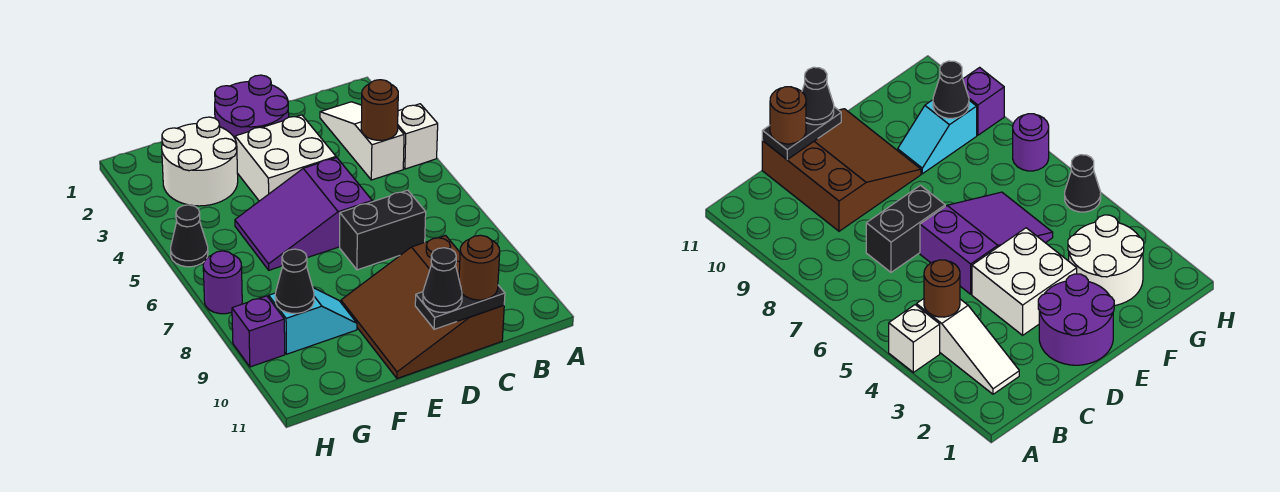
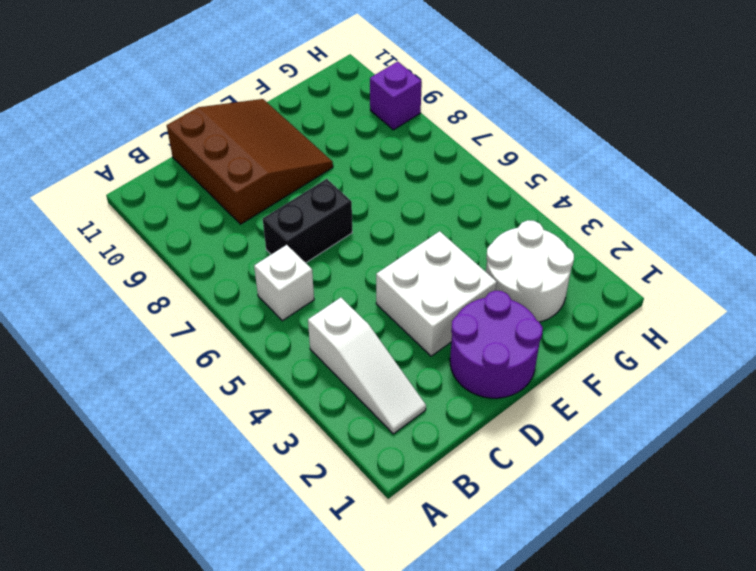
white 1x1 brick [254,245,314,321] -> white 1x1 brick moved to [398,104,438,169]
none -> purple 2x3 slope [235,158,372,270]
none -> cyan 1x2 slope [269,288,357,354]
none -> black 1x1 cone [171,205,208,267]

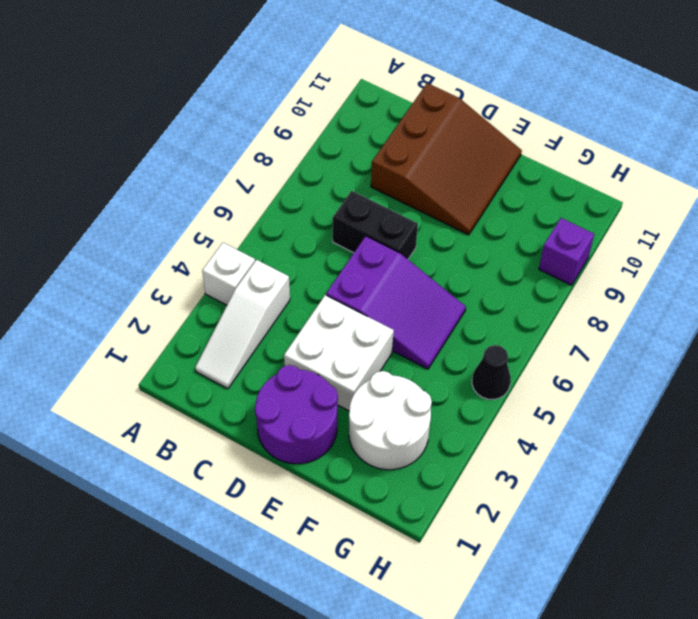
none -> cyan 1x2 slope [269,288,357,354]
none -> purple 1x1 round brick [203,251,242,314]
none -> brown 1x1 round brick [361,80,398,140]

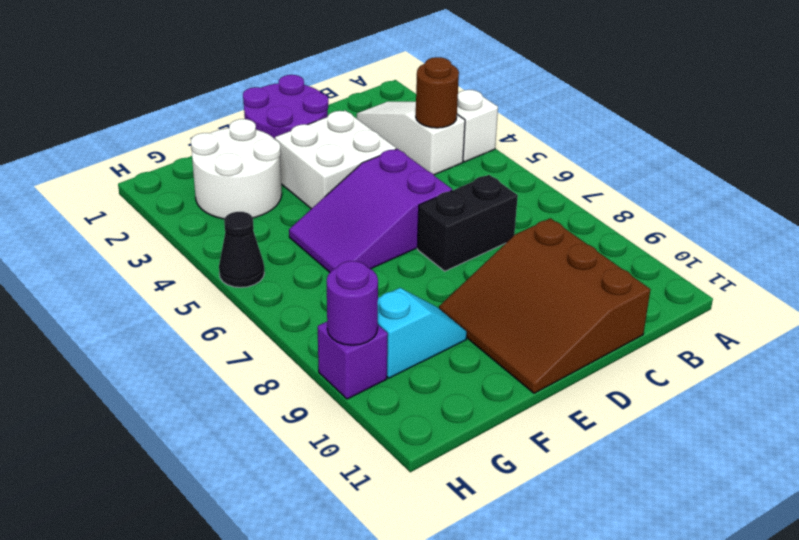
purple 1x1 round brick [327,261,378,345] -> purple 1x1 round brick moved to [203,251,242,314]
none -> black 1x2 plate [415,285,505,329]
none -> black 1x1 cone [275,249,314,313]
none -> brown 1x1 round brick [459,235,500,300]

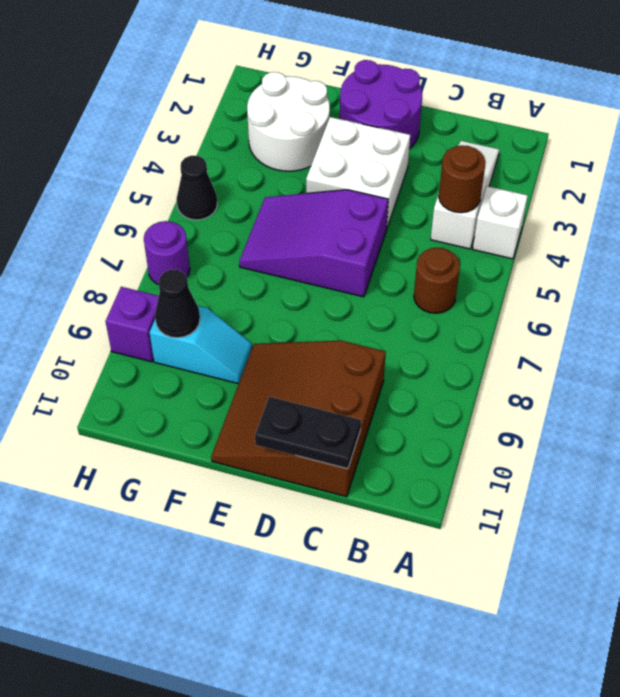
brown 1x1 round brick [414,248,460,313] -> brown 1x1 round brick moved to [459,235,500,300]
none -> black 1x2 brick [340,190,426,270]
none -> black 1x1 cone [423,248,462,312]

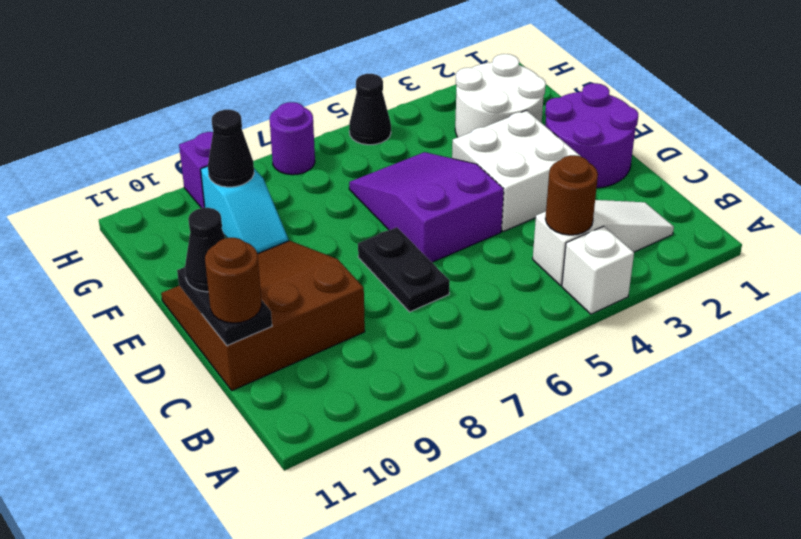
black 1x2 plate [358,227,450,312] -> black 1x2 brick [340,190,426,270]

